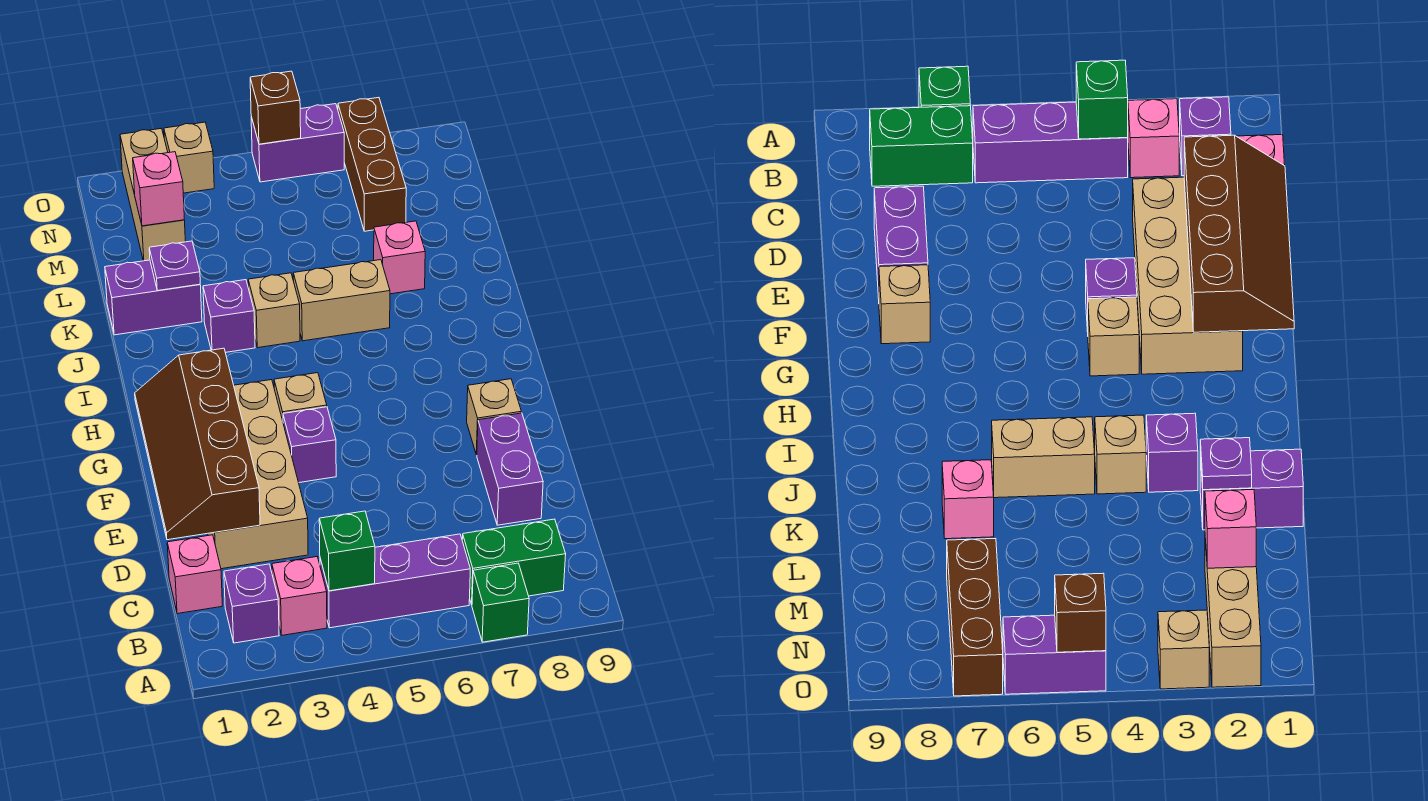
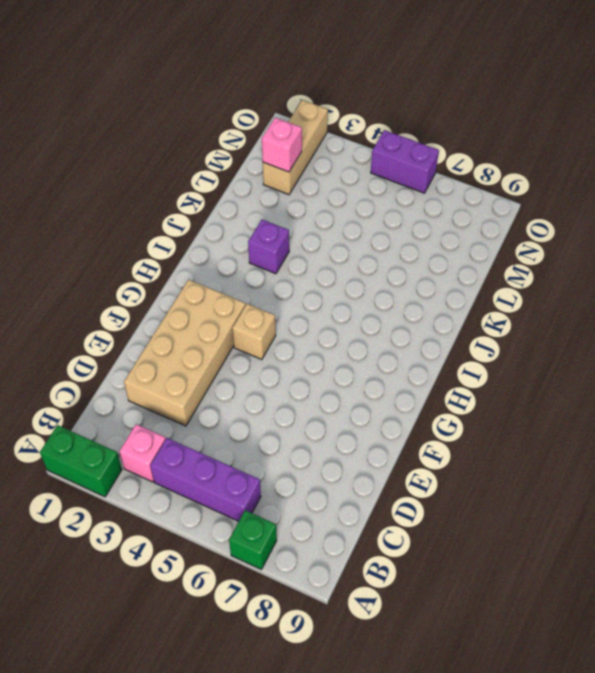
green 1x2 brick [40,425,122,497] -> green 1x2 brick moved to [462,519,566,605]
none -> purple 1x1 brick [224,564,279,643]
none -> pink 1x1 brick [167,535,222,614]
none -> purple 1x2 brick [477,413,543,525]

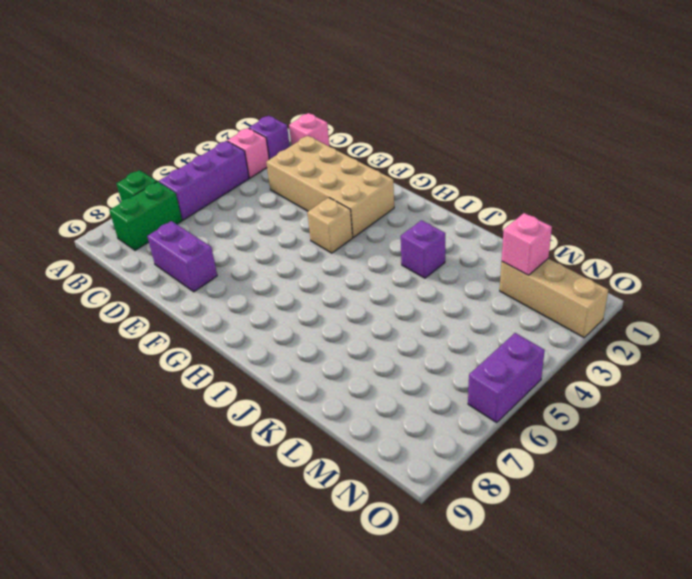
none -> purple 1x1 brick [283,407,336,483]
none -> tan 1x1 brick [467,379,521,455]
none -> tan 1x1 brick [248,273,300,348]

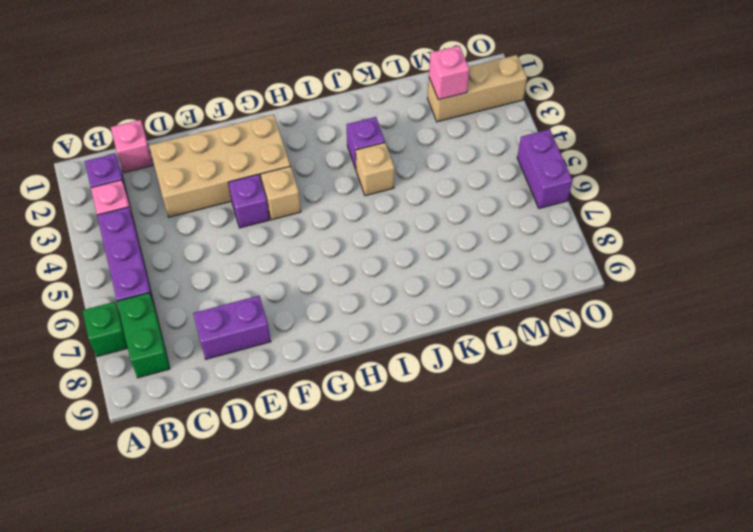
none -> tan 1x1 brick [467,379,521,455]
none -> tan 1x2 brick [293,260,390,341]
none -> purple 1x2 brick [105,260,202,335]

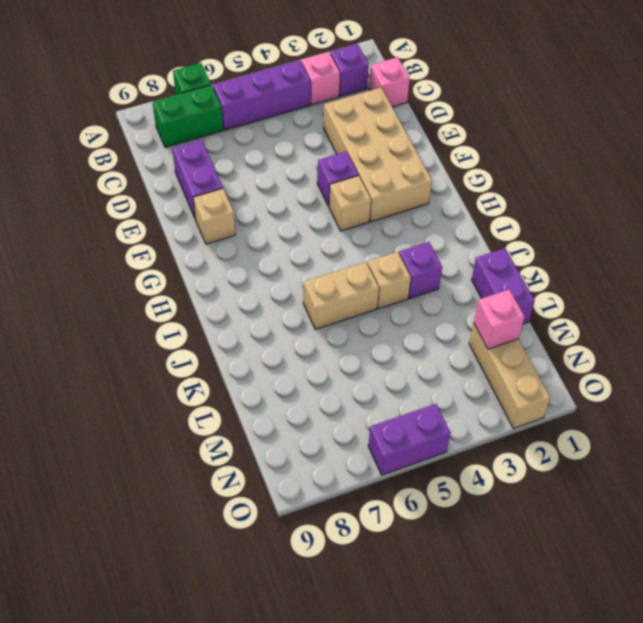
purple 1x2 brick [472,248,535,324] -> purple 1x2 brick turned to [105,260,202,335]
none -> pink 1x1 brick [374,221,425,294]
none -> brown 1x3 brick [338,98,406,231]
none -> tan 1x1 brick [164,122,214,193]

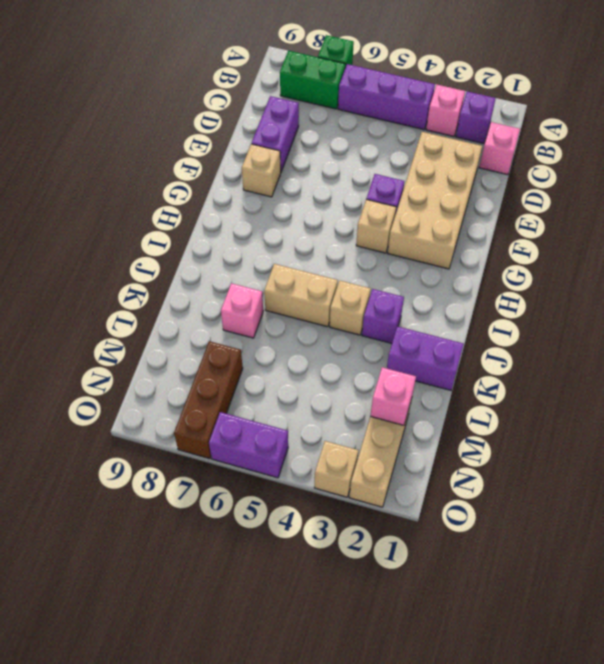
none -> green 1x1 brick [319,511,375,591]
none -> brown 2x4 slope [135,348,260,540]
none -> purple 1x1 plate [149,241,200,291]

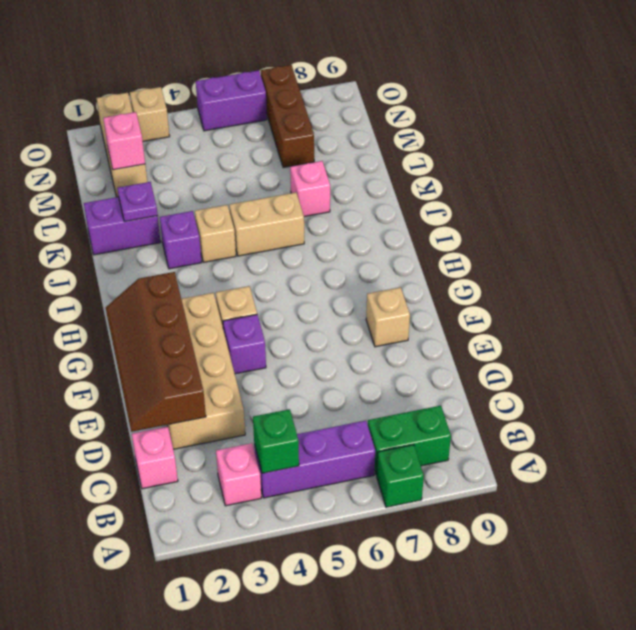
none -> purple 1x1 brick [224,564,279,643]
none -> purple 1x2 brick [477,413,543,525]
none -> brown 1x1 brick [250,71,301,144]

